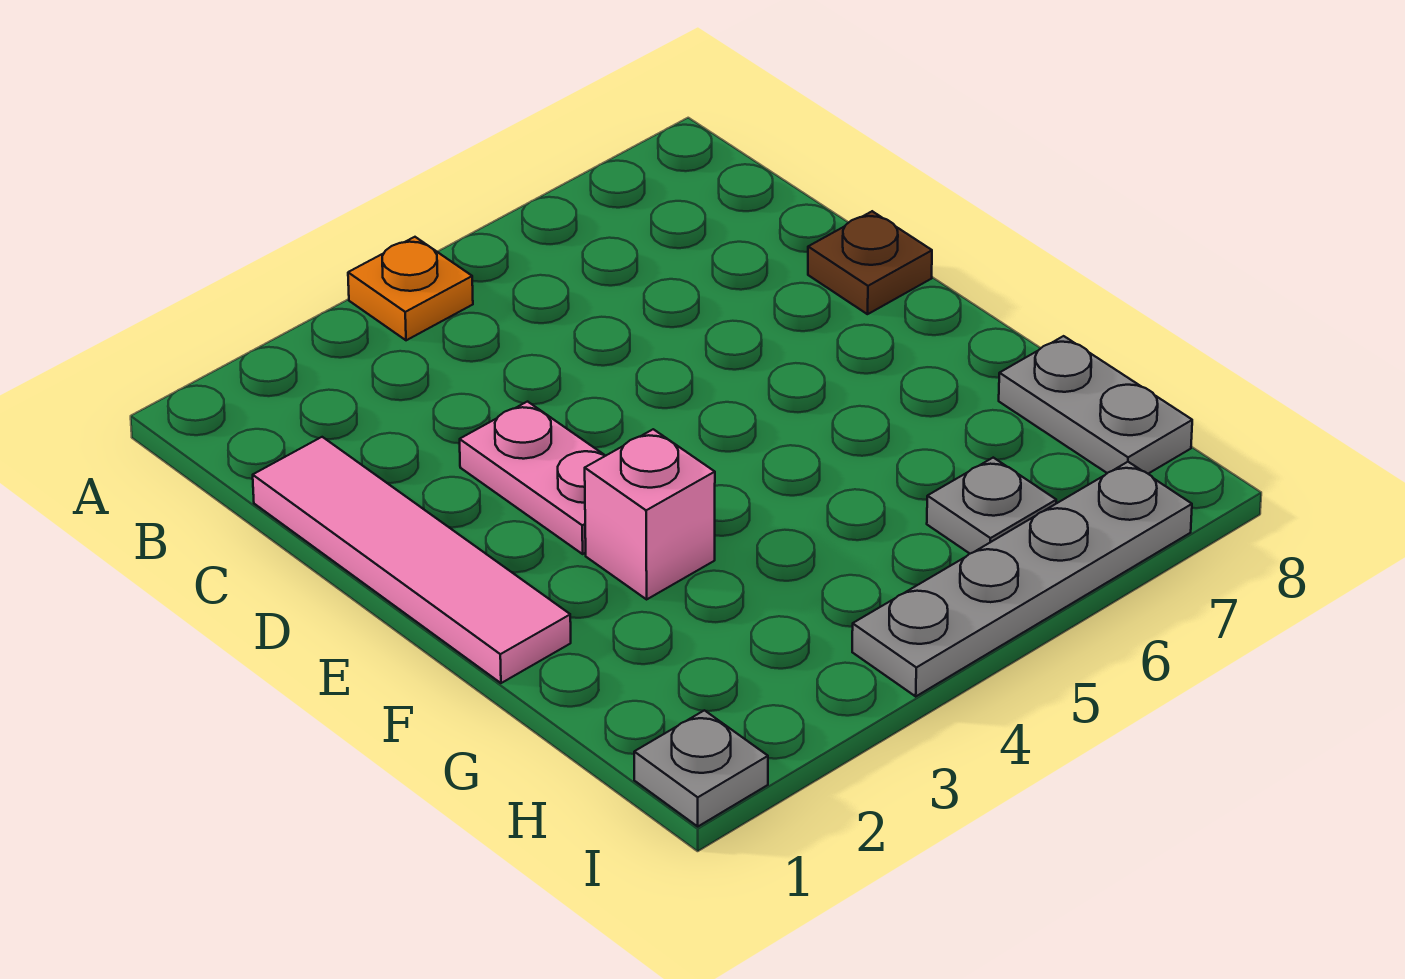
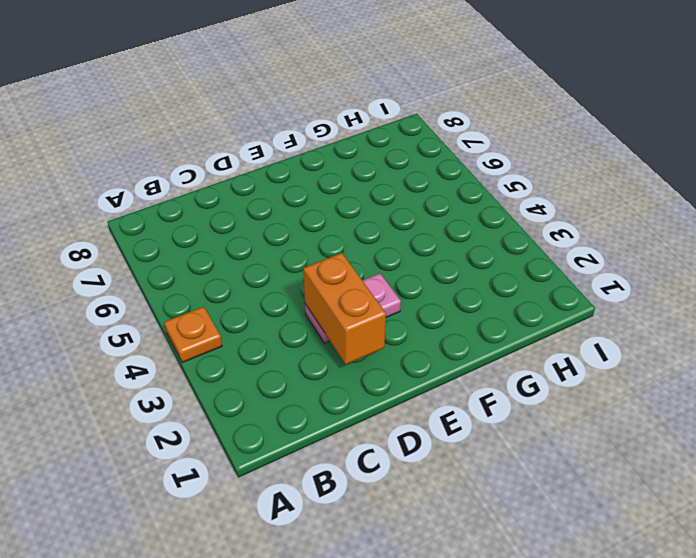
orange 1x2 brick [303,253,386,364] -> none
none -> pink 1x4 tile [253,437,571,683]
none -> brown 1x1 plate [808,211,932,314]

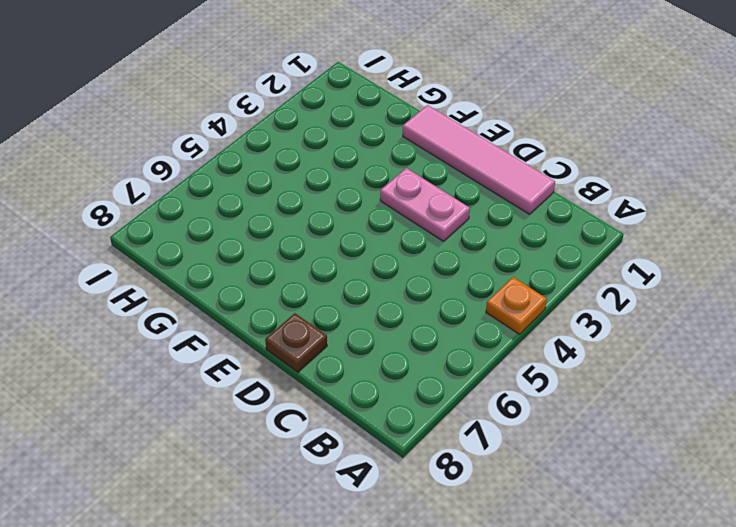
none -> pink 1x1 brick [585,429,715,599]
none -> grey 1x2 plate [999,336,1192,474]

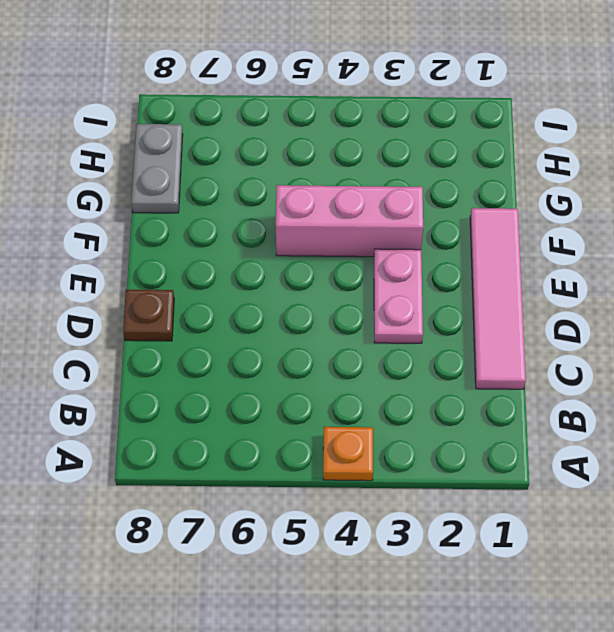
pink 1x3 brick [276,185,423,257] -> pink 1x1 brick [585,429,715,599]
none -> grey 1x1 plate [927,458,1056,554]
none -> grey 1x1 plate [634,710,768,826]

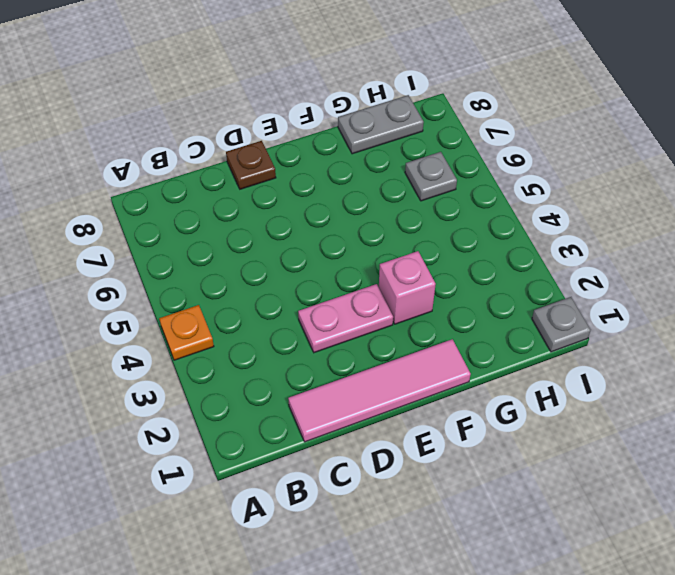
none -> grey 1x4 plate [852,462,1192,696]

